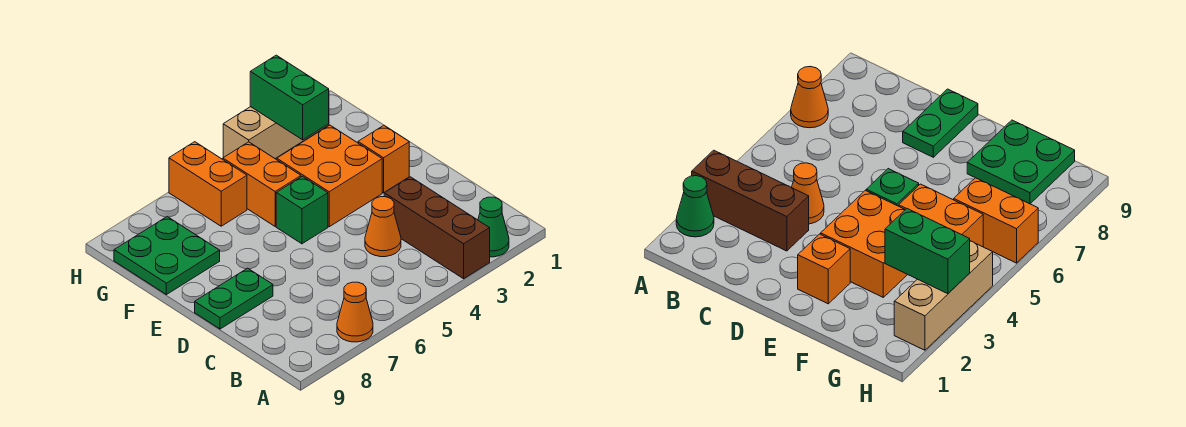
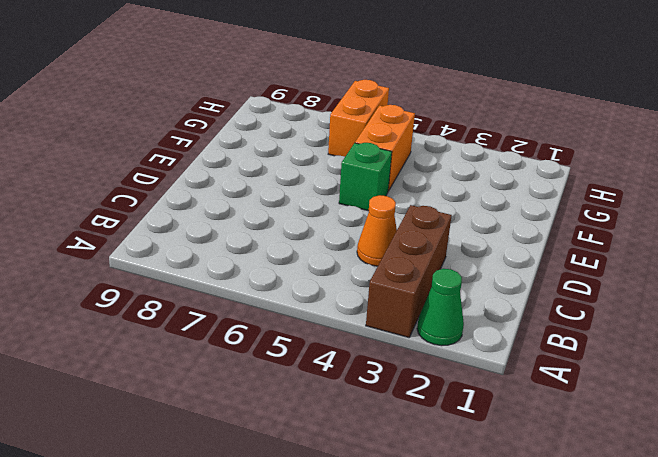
none -> orange 1x1 cone [337,282,373,342]
none -> green 1x2 plate [195,268,273,329]
none -> orange 1x1 brick [358,126,409,193]

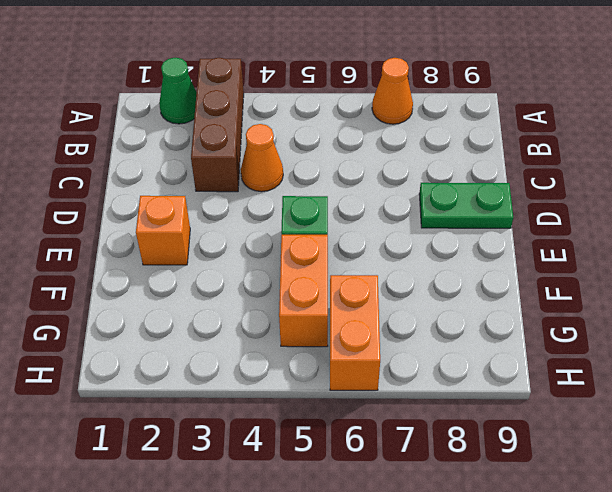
none -> orange 2x2 brick [277,125,382,227]
none -> green 2x2 plate [114,217,220,295]
none -> tan 1x3 brick [223,107,329,159]

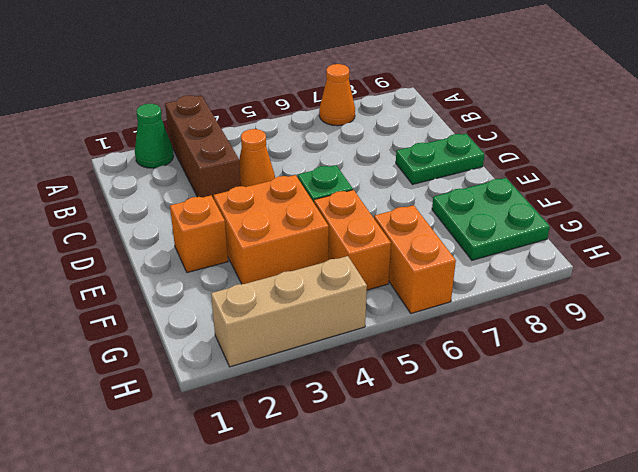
none -> green 1x2 brick [250,55,329,140]

